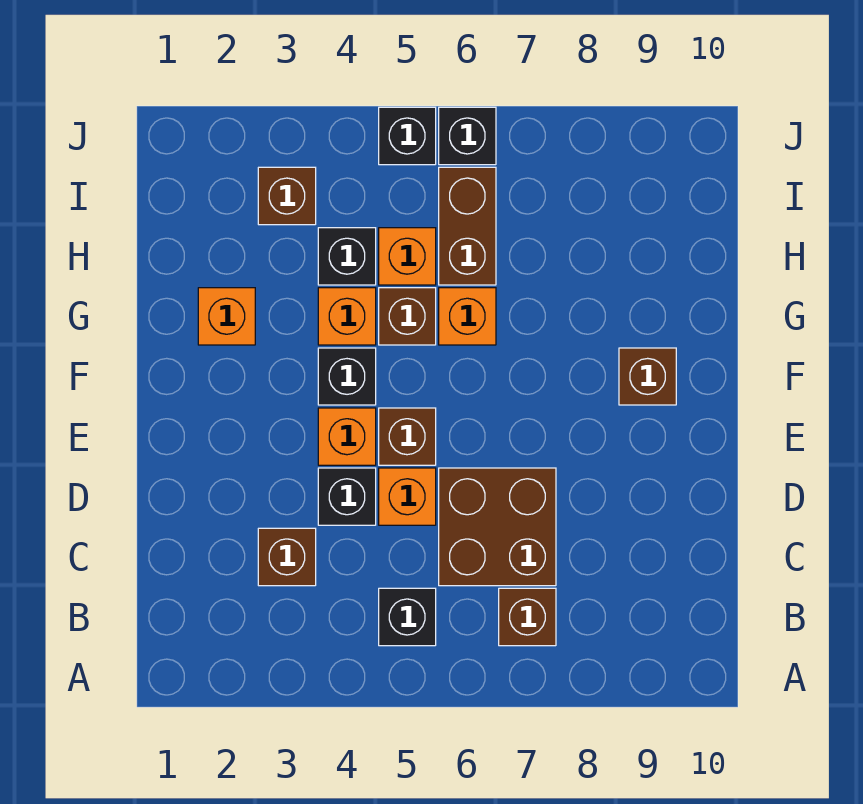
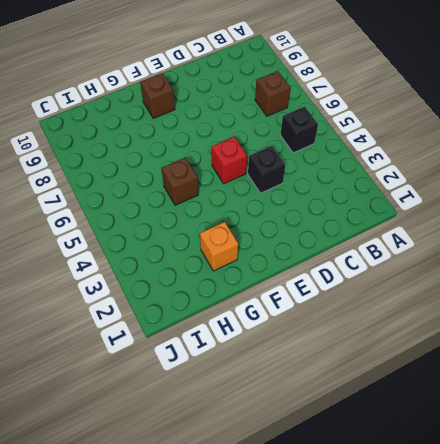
red 1x1 brick [211,137,247,184] -> brown 1x1 brick [379,408,436,465]
none -> brown 1x1 brick [258,528,316,586]
none -> brown 2x2 brick [439,468,556,586]
none -> orange 1x1 brick [379,468,436,525]

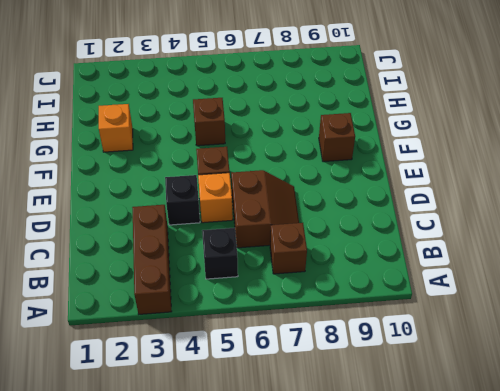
brown 1x3 brick [132,205,172,314] -> brown 1x1 brick [258,528,316,586]
brown 2x2 slope [231,170,299,248] -> brown 2x2 brick [439,468,556,586]
none -> orange 1x1 brick [318,408,376,465]
none -> black 1x1 brick [318,348,376,405]
none -> orange 1x1 brick [318,288,376,345]

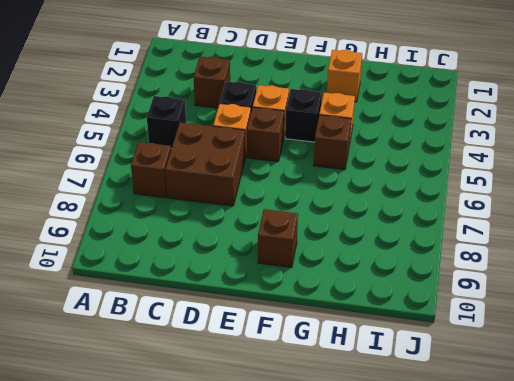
none -> orange 1x1 brick [439,288,496,345]
none -> black 1x1 brick [318,228,376,285]
none -> orange 1x1 brick [379,228,436,285]

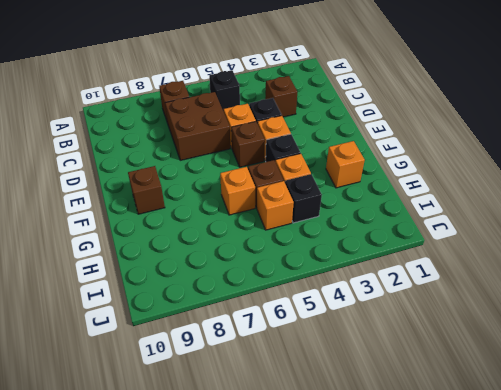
none -> brown 1x2 brick [439,167,496,285]
none -> brown 1x1 brick [258,167,316,225]
none -> black 1x1 brick [379,107,436,165]

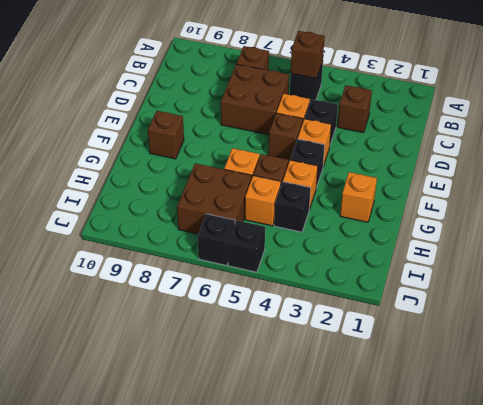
brown 1x1 brick [291,31,325,78] -> brown 1x1 brick moved to [258,167,316,225]
brown 2x2 brick [177,163,252,234] -> brown 1x2 brick [439,167,496,285]

